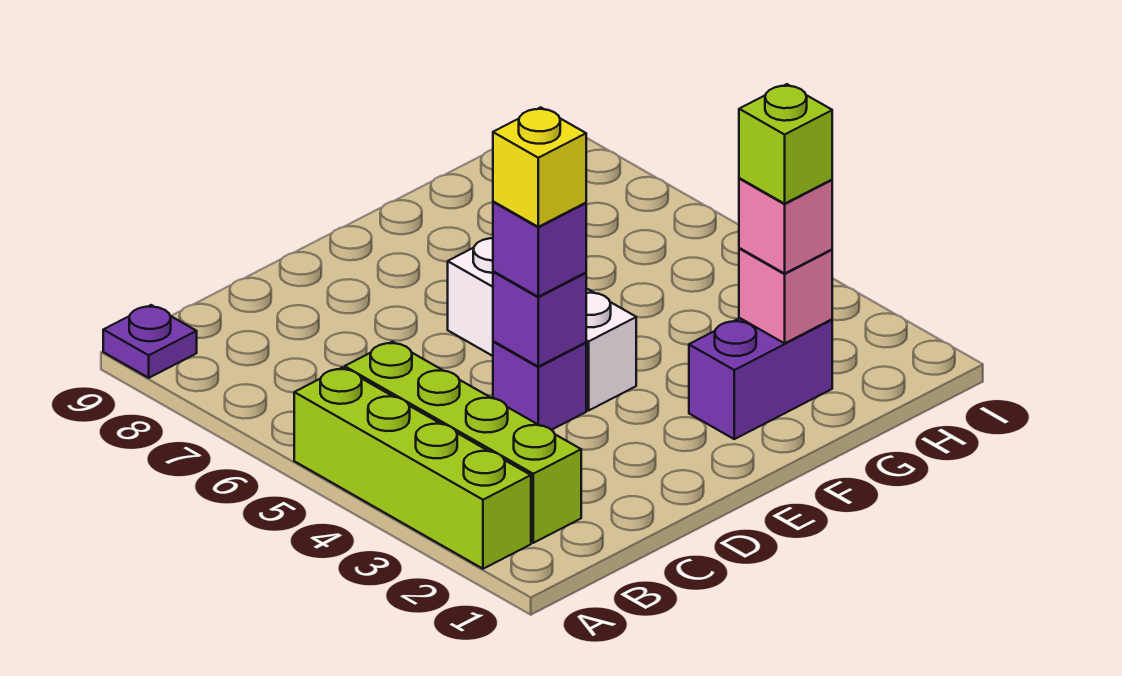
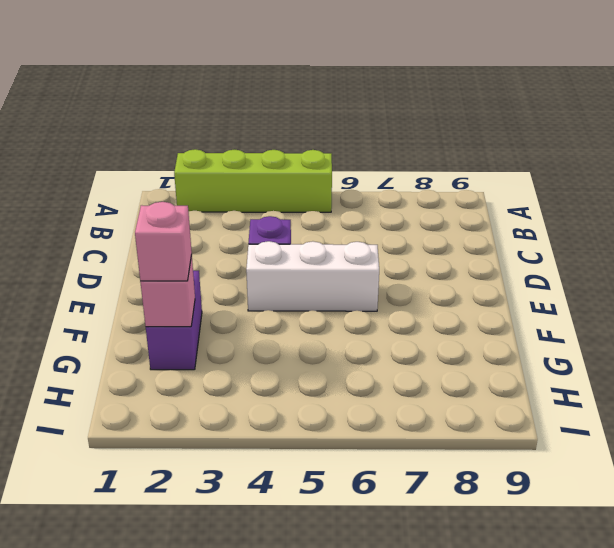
none -> purple 1x1 plate [103,305,197,378]
none -> lime 1x4 brick [345,342,581,543]
none -> purple 1x1 brick [493,271,586,367]

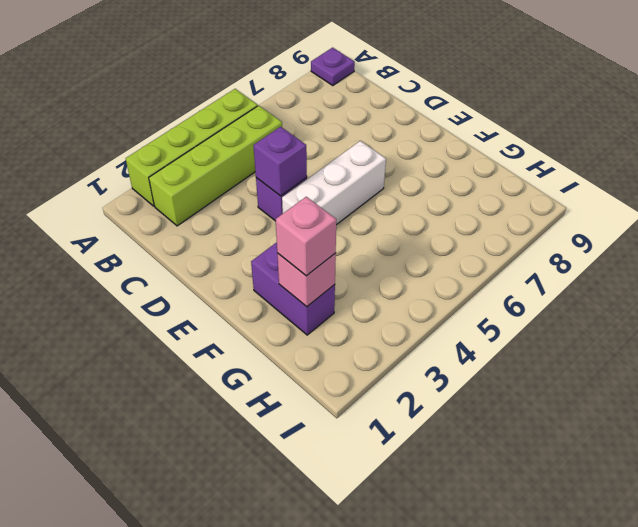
none -> purple 1x1 brick [493,201,586,297]
none -> yellow 1x1 brick [493,107,586,227]
none -> lime 1x1 brick [739,84,832,204]

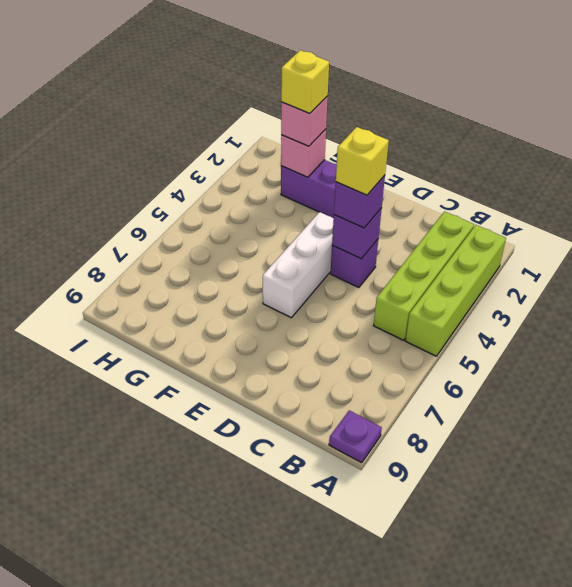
yellow 1x1 brick [281,50,329,114] -> lime 1x1 brick [739,84,832,204]

